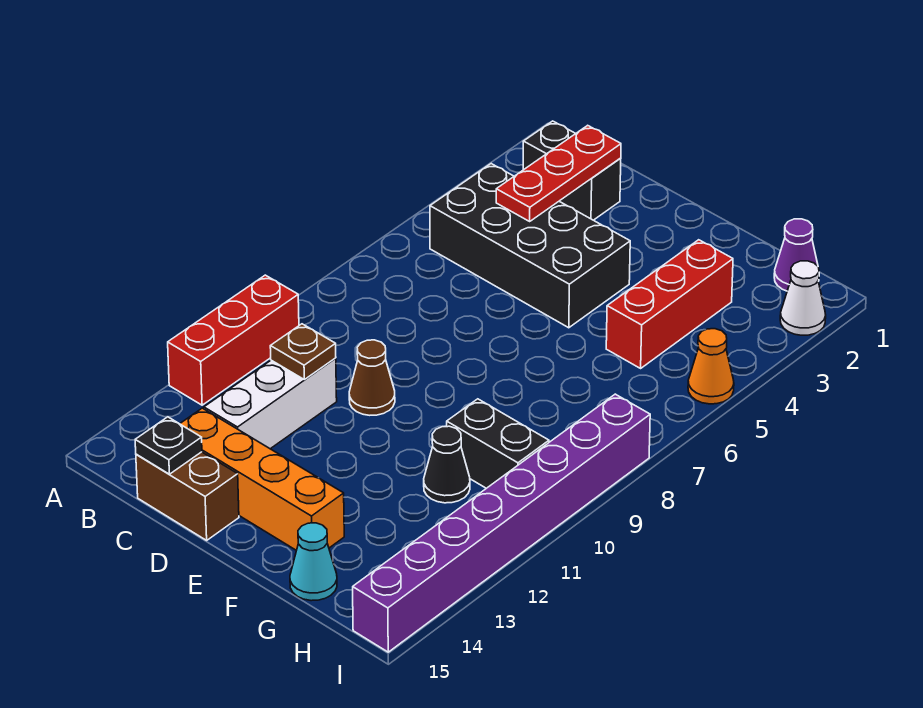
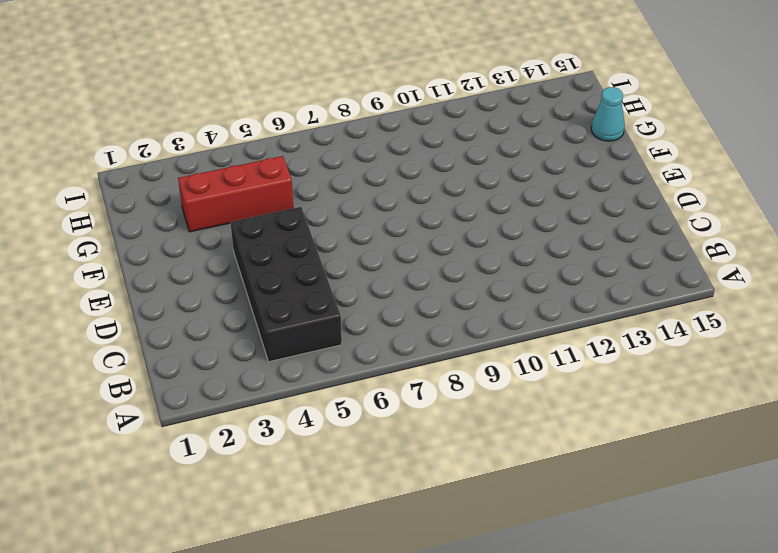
none -> red 1x3 brick [168,275,299,405]
none -> black 1x2 brick [523,121,621,220]
none -> white 1x3 brick [204,358,337,449]

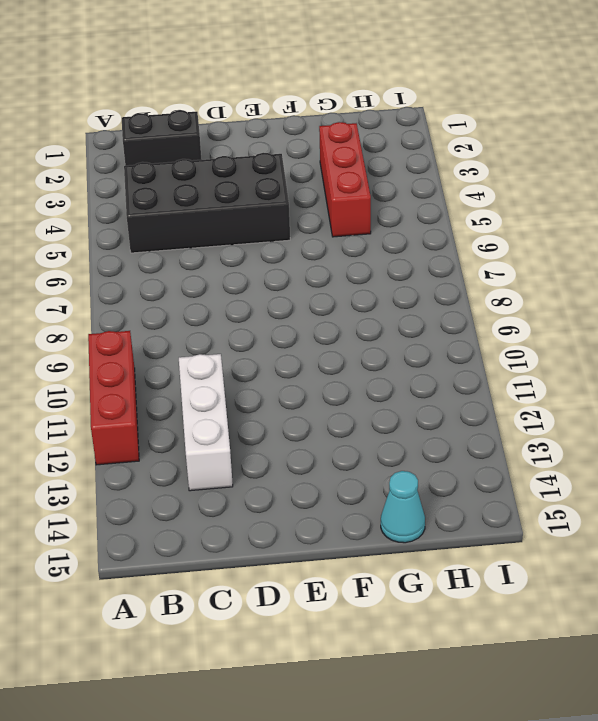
none -> orange 1x4 brick [180,408,344,550]
none -> brown 1x2 brick [136,452,239,540]
none -> brown 1x1 cone [349,340,395,415]

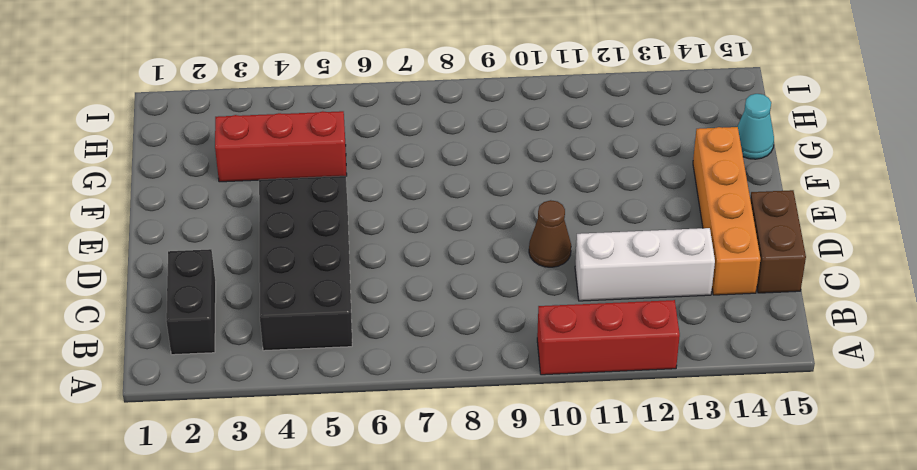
none -> black 1x2 brick [447,399,549,488]
none -> black 1x1 cone [424,426,470,503]
none -> purple 1x1 cone [774,219,819,291]

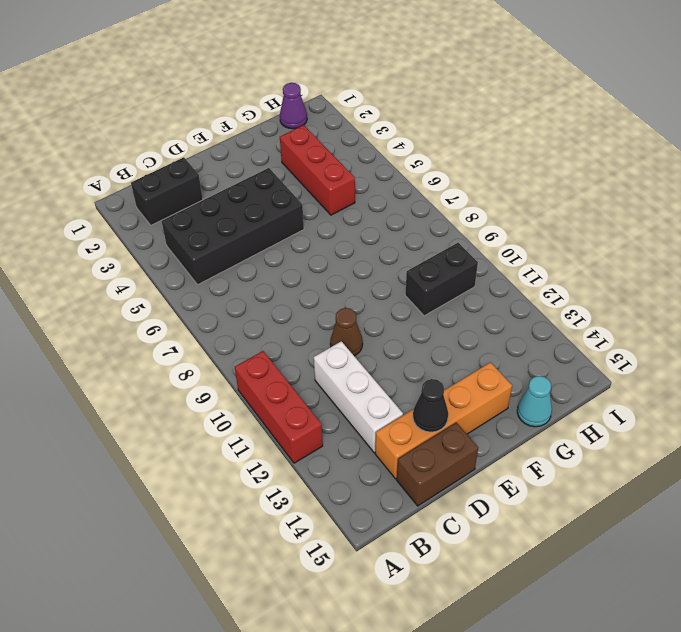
black 1x1 cone [413,379,448,432] -> black 1x1 cone moved to [424,426,470,503]
none -> white 1x1 cone [780,261,826,335]
none -> orange 1x1 cone [688,329,734,404]
none -> purple 1x8 brick [353,394,650,652]

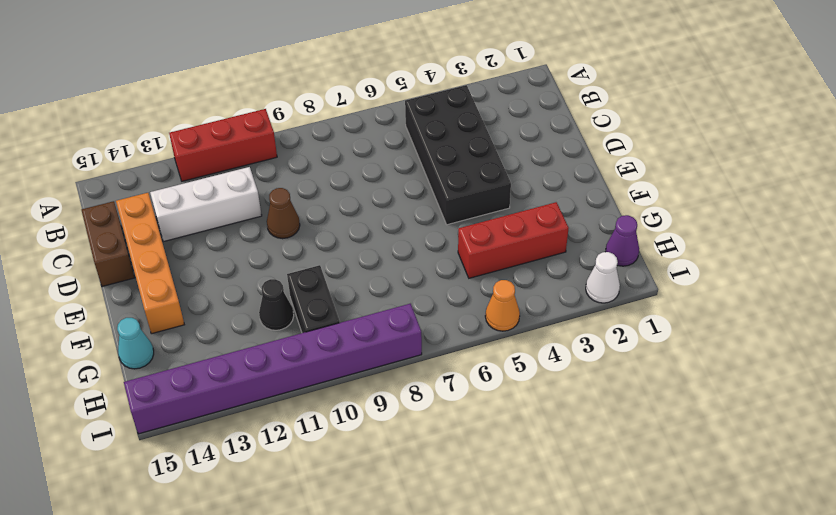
none -> black 1x2 brick [523,121,621,220]
none -> red 1x3 plate [496,125,621,221]
none -> brown 1x1 plate [270,324,336,379]

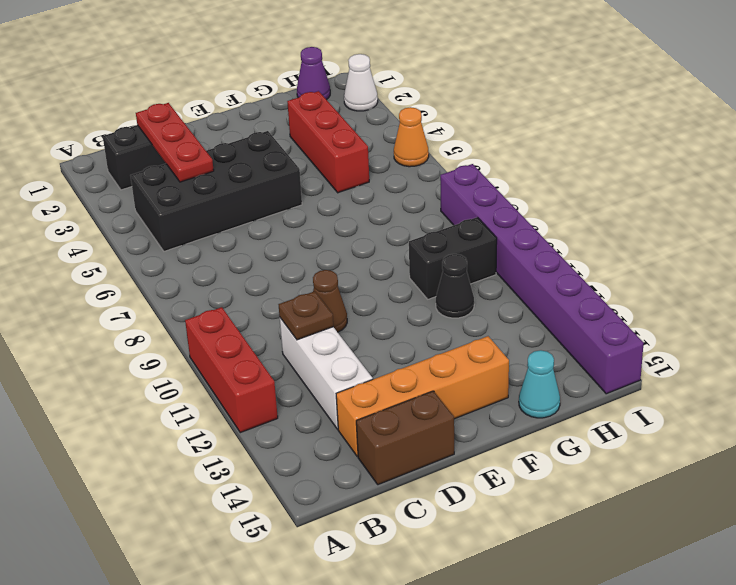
none -> black 1x1 plate [135,417,202,474]

